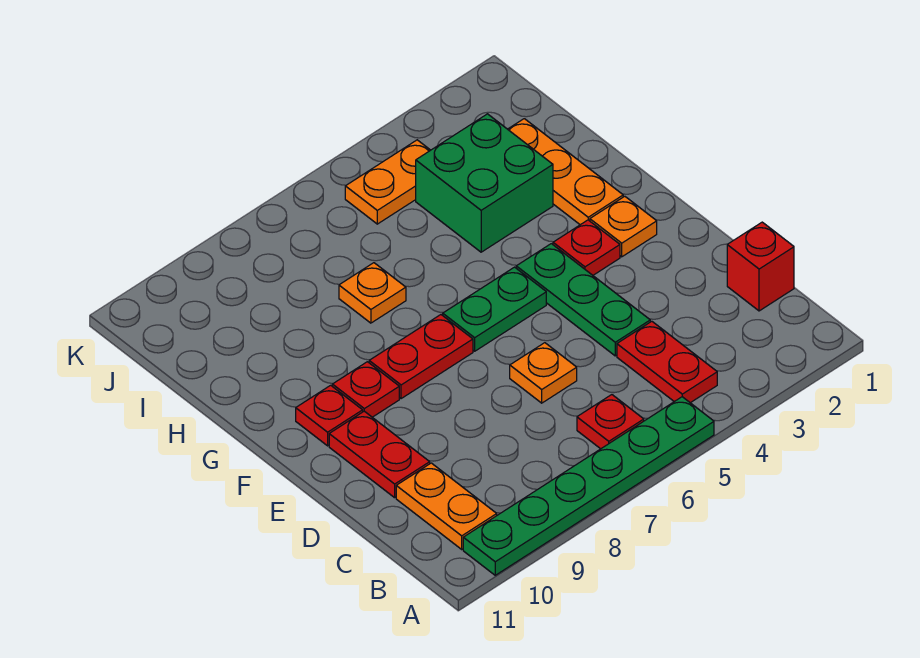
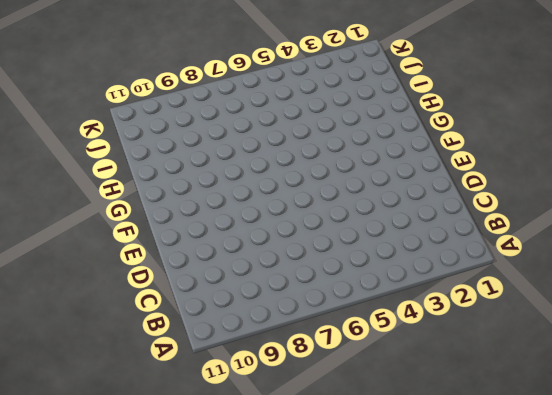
none -> green 1x6 plate [463,397,714,575]
none -> red 1x2 plate [617,321,717,403]
none -> red 1x1 plate [577,395,644,449]

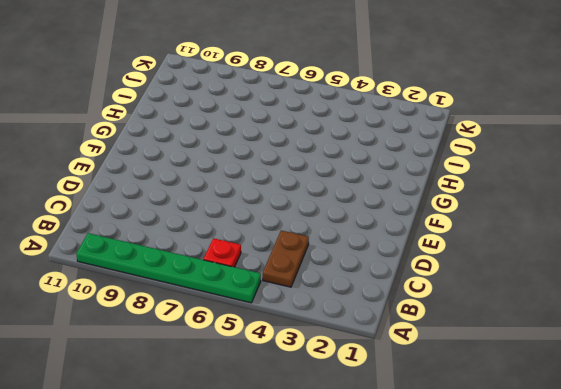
brown 1x2 plate [263,230,309,287] -> red 1x2 plate [617,321,717,403]
none -> orange 1x2 plate [396,463,497,549]
none -> red 1x1 brick [727,222,794,311]
none -> green 1x3 plate [516,244,650,356]

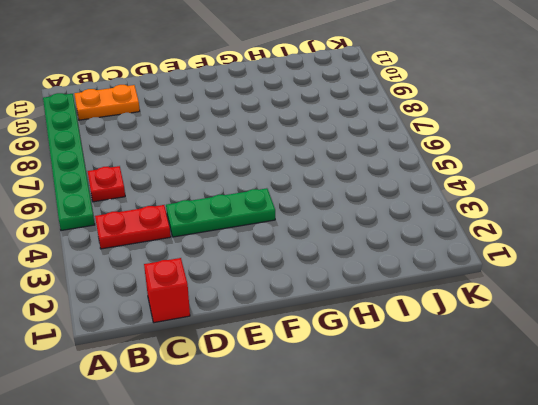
none -> orange 1x1 plate [510,343,577,403]
none -> red 1x2 plate [329,411,430,498]
none -> orange 1x1 plate [590,196,657,257]

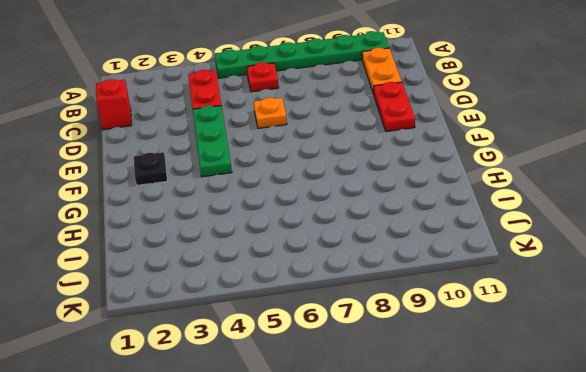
black 1x1 plate [134,152,167,185] -> orange 1x1 plate [590,196,657,257]
none -> red 1x1 plate [553,220,620,275]
none -> green 1x2 plate [443,267,546,351]
none -> red 1x2 plate [369,315,473,399]

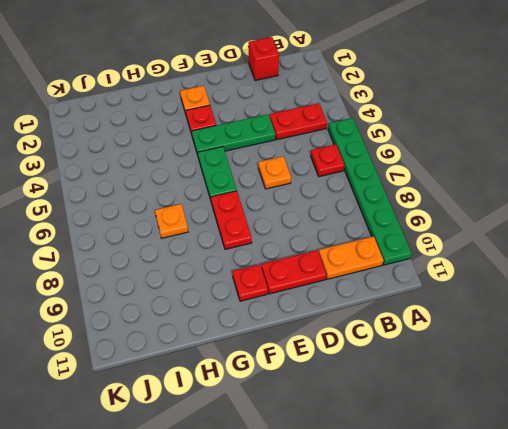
none -> red 1x1 plate [332,362,399,417]
none -> orange 1x3 plate [508,119,623,225]
none -> green 2x2 brick [416,114,553,252]

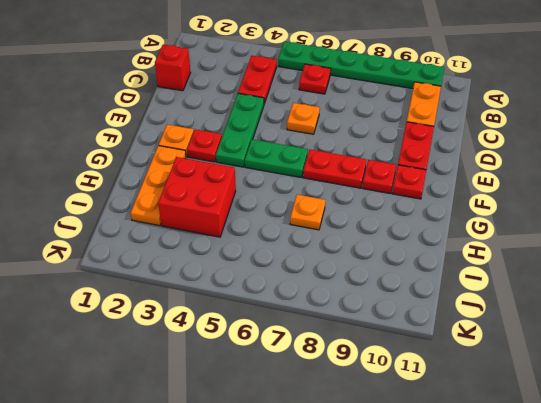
red 2x2 brick [158,157,236,237] -> green 2x2 brick [416,114,553,252]
none -> orange 1x2 plate [345,140,430,224]

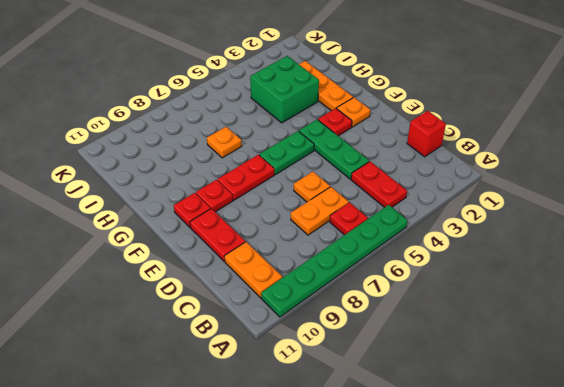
orange 1x2 plate [291,187,349,235] -> orange 1x2 plate moved to [345,140,430,224]

